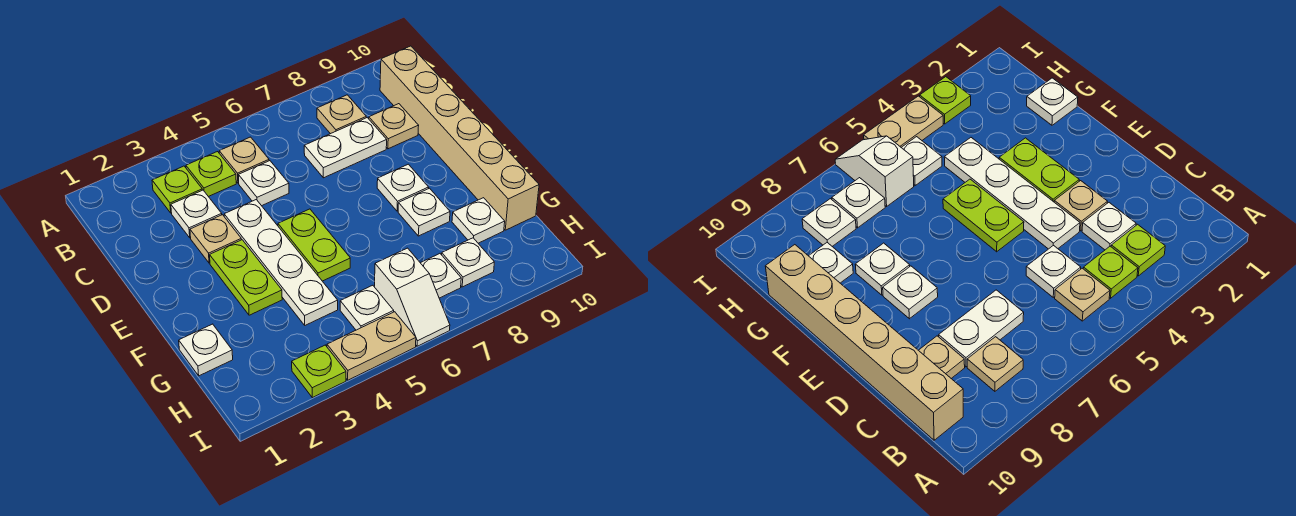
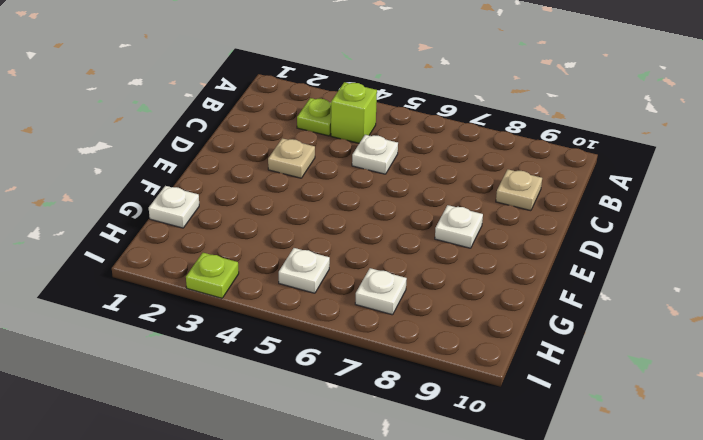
lime 1x1 brick [331,82,377,143] -> lime 1x1 plate [186,152,236,197]
none -> tan 1x1 plate [219,137,269,183]
none -> tan 1x1 plate [317,95,366,134]
none -> tan 1x6 brick [380,46,539,230]

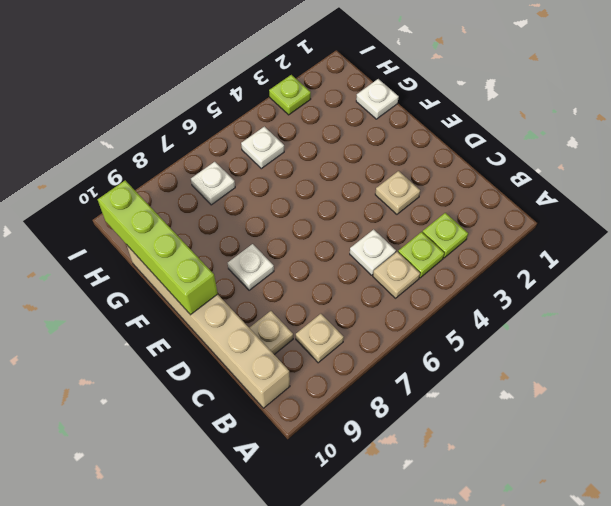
lime 1x4 brick [98,180,218,315] -> none
none -> white 1x1 plate [171,190,222,238]
none -> white 1x2 plate [304,118,387,178]
none -> white 1x4 plate [224,200,338,325]

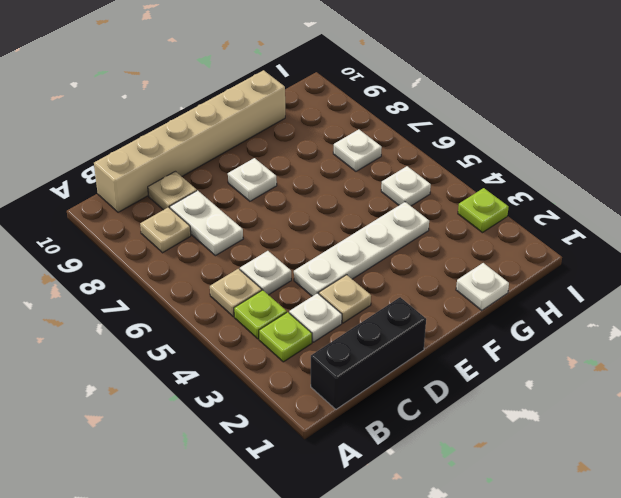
black 1x3 brick [311,297,426,409] -> none
none -> lime 1x2 plate [210,240,282,315]
none -> lime 1x2 plate [278,209,350,281]
none -> white 1x1 plate [398,188,450,236]

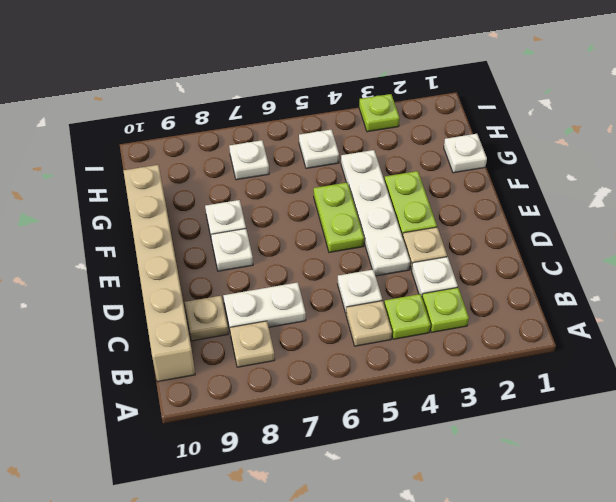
none -> white 1x1 plate [452,198,505,243]
none -> white 1x2 slope [374,248,450,346]
none -> white 1x1 plate [442,238,494,287]

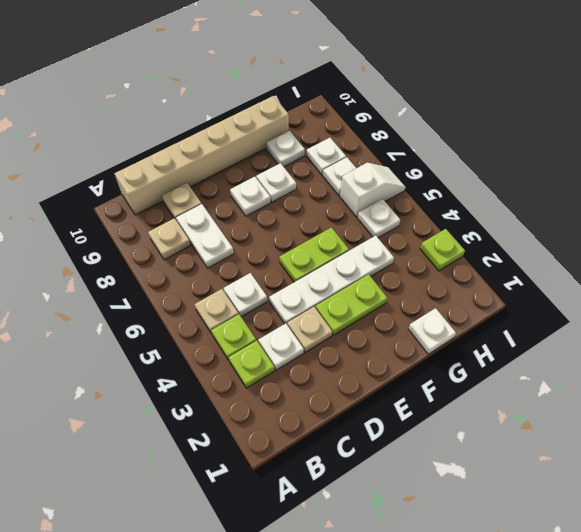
none -> tan 1x2 plate [327,312,416,380]

